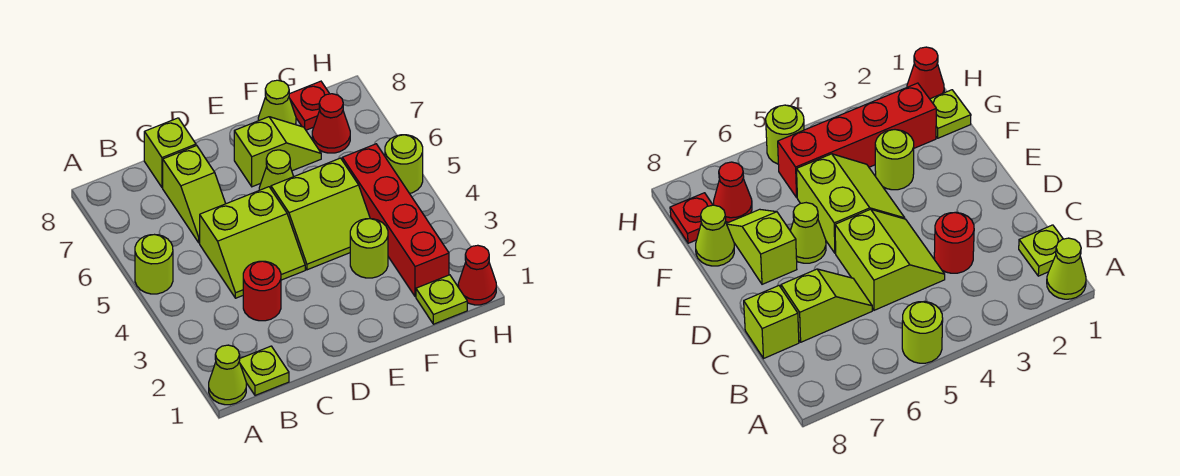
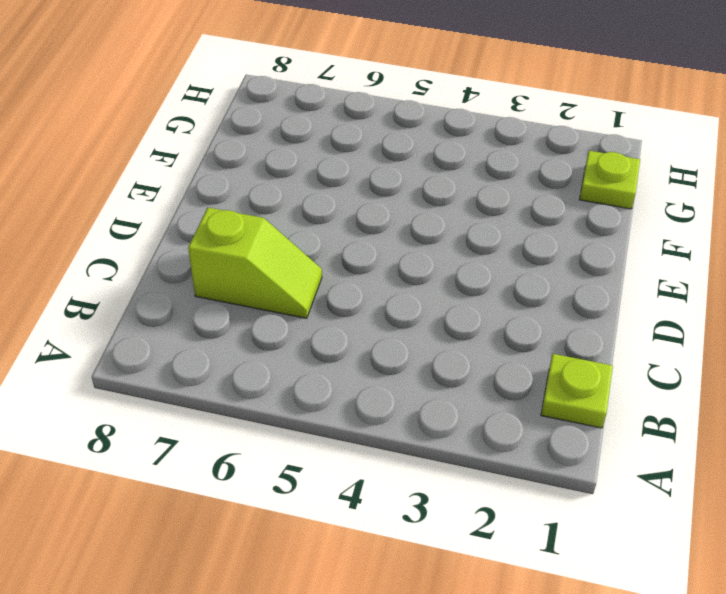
none -> lime 1x1 cone [209,345,246,405]
none -> lime 1x1 round brick [135,235,173,294]
none -> red 1x1 round brick [243,261,281,321]

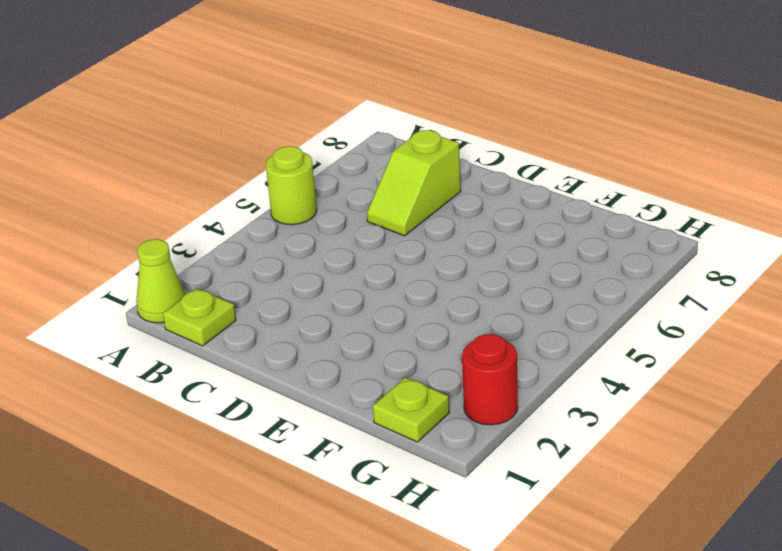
red 1x1 round brick [462,334,518,425] -> red 1x1 round brick moved to [243,261,281,321]
none -> lime 2x2 slope [200,187,305,298]
none -> lime 1x1 brick [144,118,196,188]
none -> lime 2x2 slope [271,158,370,270]

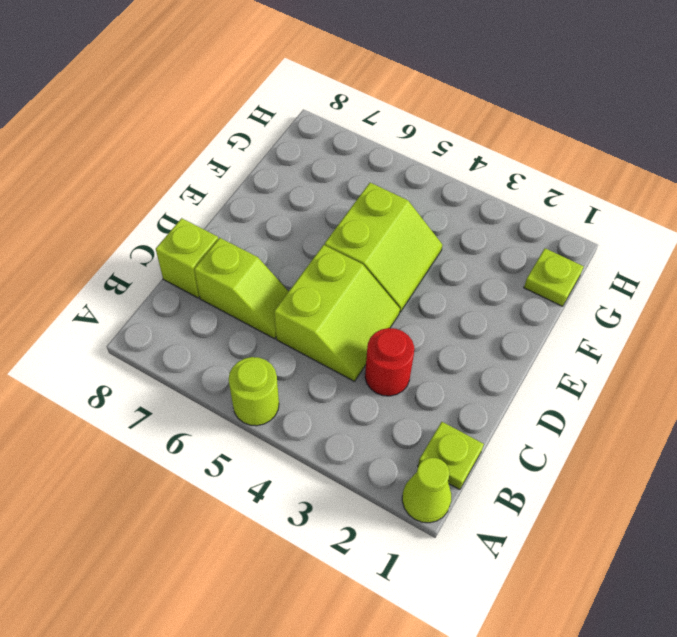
none -> lime 1x1 cone [259,150,294,190]
none -> lime 1x2 slope [234,117,321,187]
none -> lime 1x1 round brick [350,219,388,278]

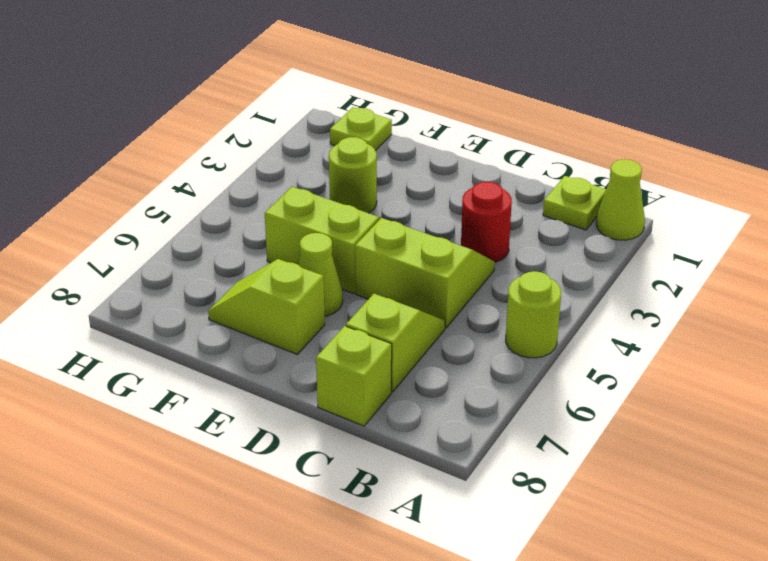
none -> lime 1x1 cone [258,80,296,125]
none -> red 1x4 brick [342,144,449,297]
none -> red 1x1 cone [312,94,350,153]

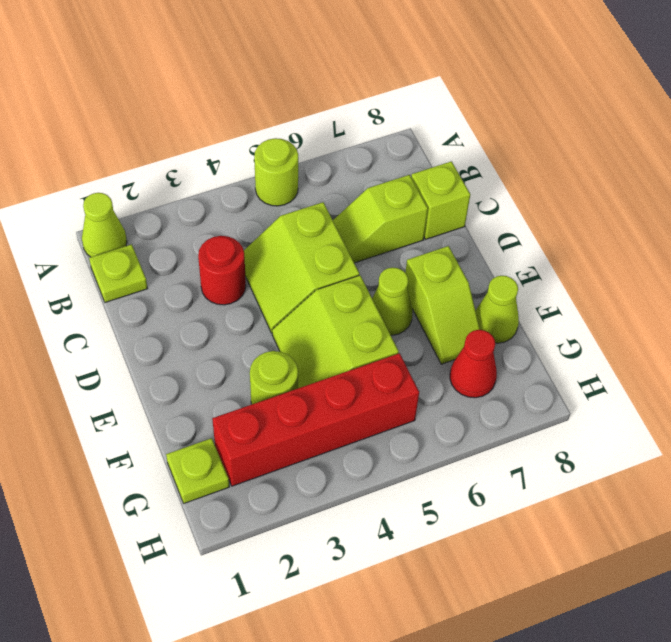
none -> red 1x1 plate [289,81,329,130]
none -> red 1x1 cone [458,245,496,305]
none -> lime 1x1 round brick [385,135,423,193]

